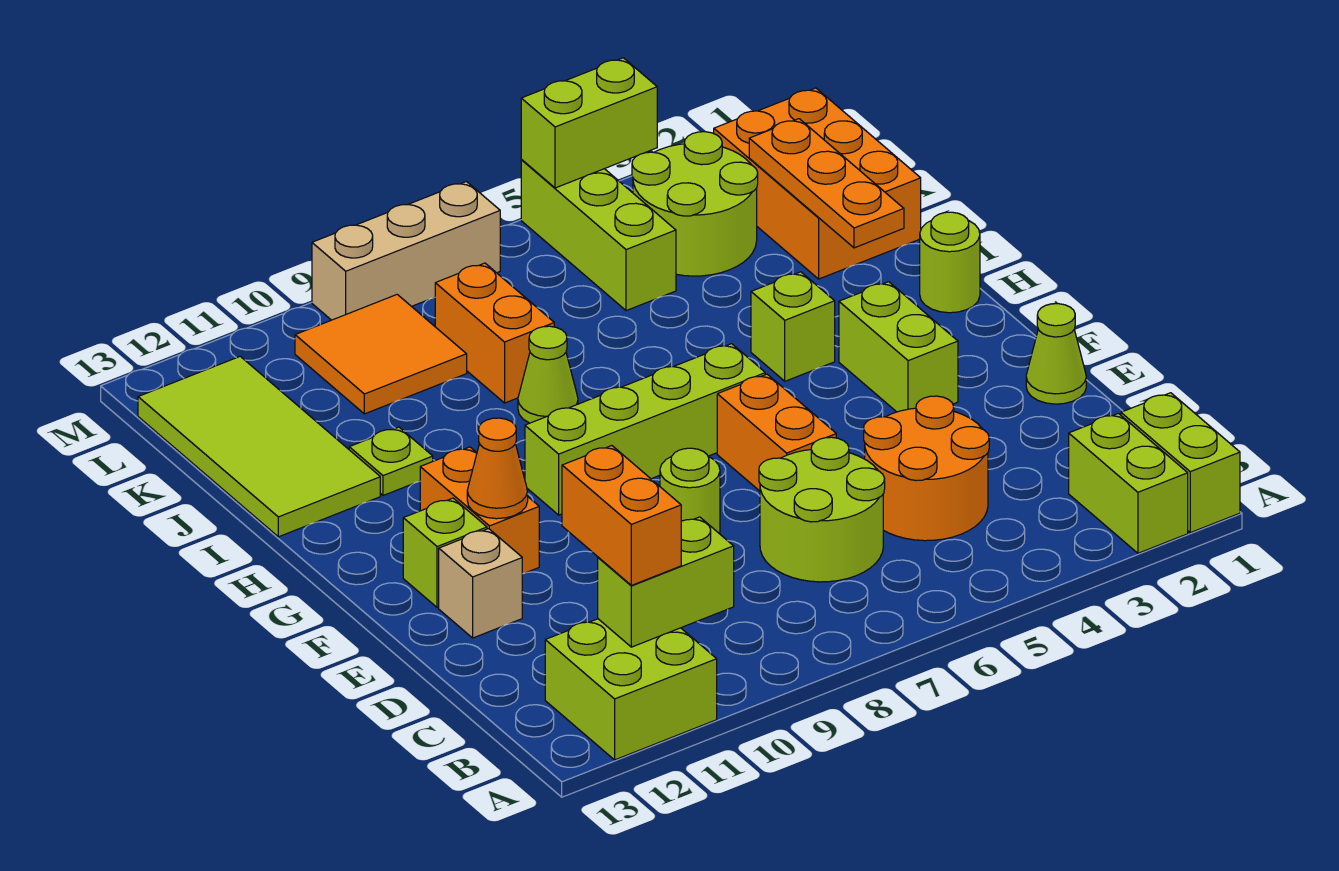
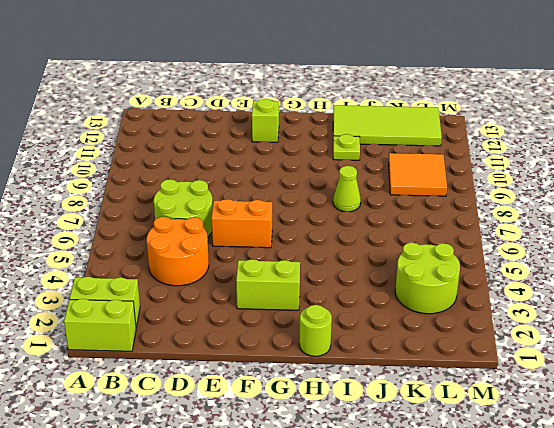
none -> lime 2x2 brick [545,619,717,760]
none -> lime 1x1 cone [1026,304,1086,404]
none -> lime 1x1 round brick [660,448,720,533]

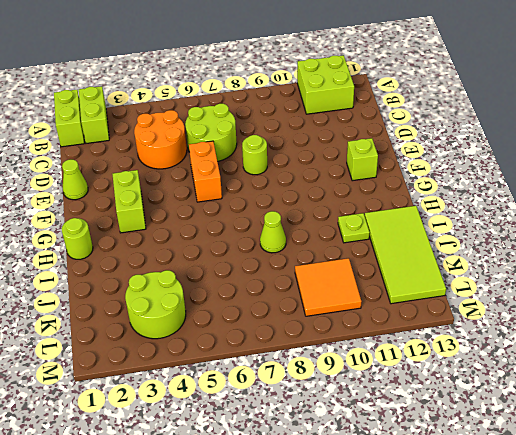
none -> tan 1x1 brick [439,529,522,638]
none -> orange 1x2 brick [420,447,539,574]
none -> lime 1x4 brick [525,344,765,515]

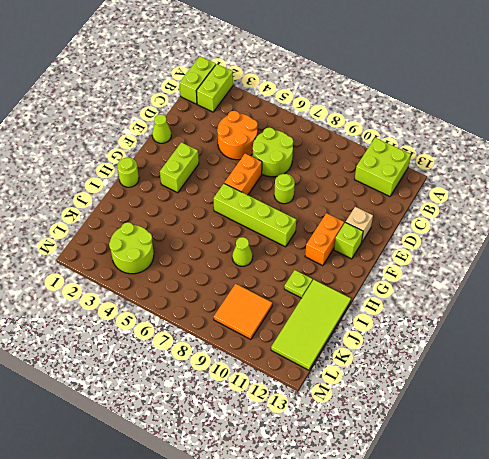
none -> lime 1x1 brick [751,272,835,381]
none -> orange 2x3 brick [714,88,921,279]
none -> orange 1x2 brick [435,263,554,403]

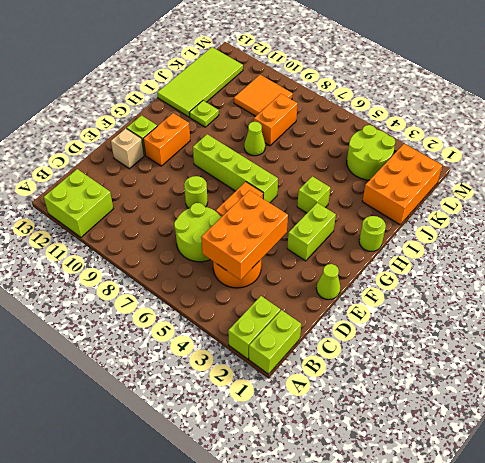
orange 2x3 brick [201,190,288,280] -> none
none -> lime 1x3 brick [521,160,676,311]
none -> tan 1x3 brick [312,182,500,320]
none -> lime 1x2 brick [598,517,734,647]

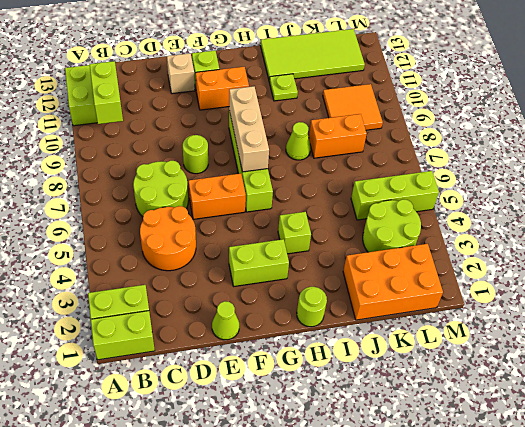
tan 1x3 brick [229,86,269,172] -> tan 1x3 brick moved to [312,182,500,320]
none -> orange 1x1 cone [467,418,528,519]
none -> orange 1x3 plate [749,119,904,248]
none -> lime 1x2 brick [521,58,657,188]

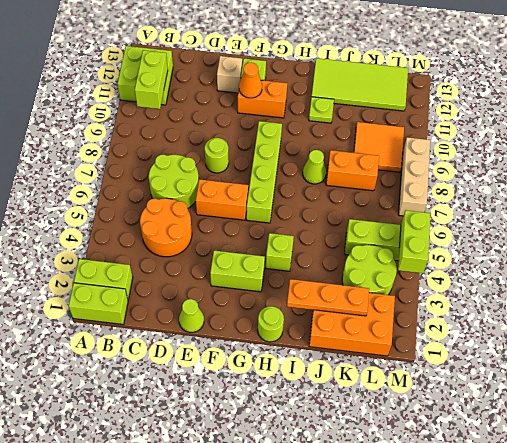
none -> orange 1x2 brick [562,446,681,585]

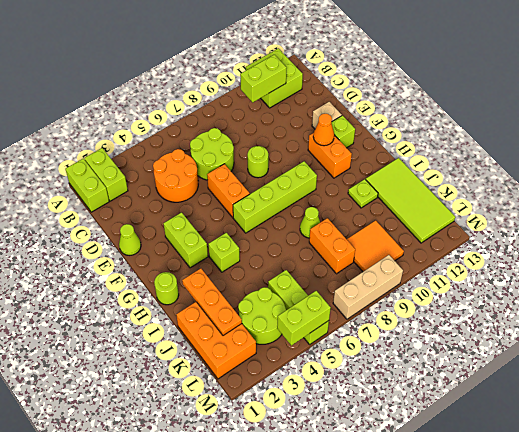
none -> orange 1x2 brick [562,446,681,585]

